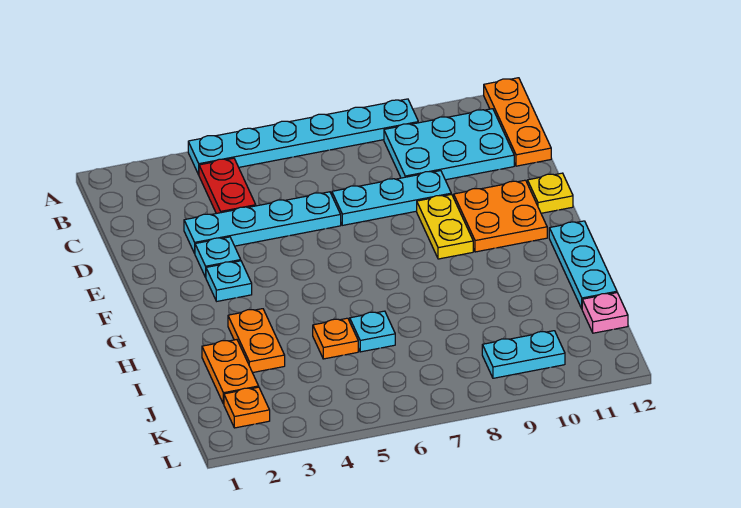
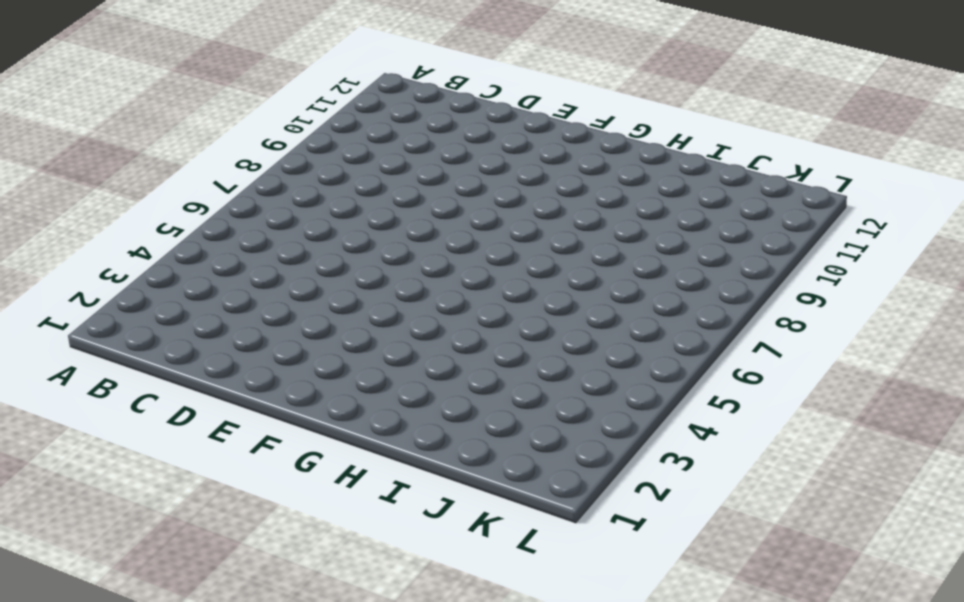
none -> cyan 1x6 plate [188,99,418,175]
none -> orange 1x3 plate [484,78,551,166]
none -> red 1x2 plate [199,158,256,214]

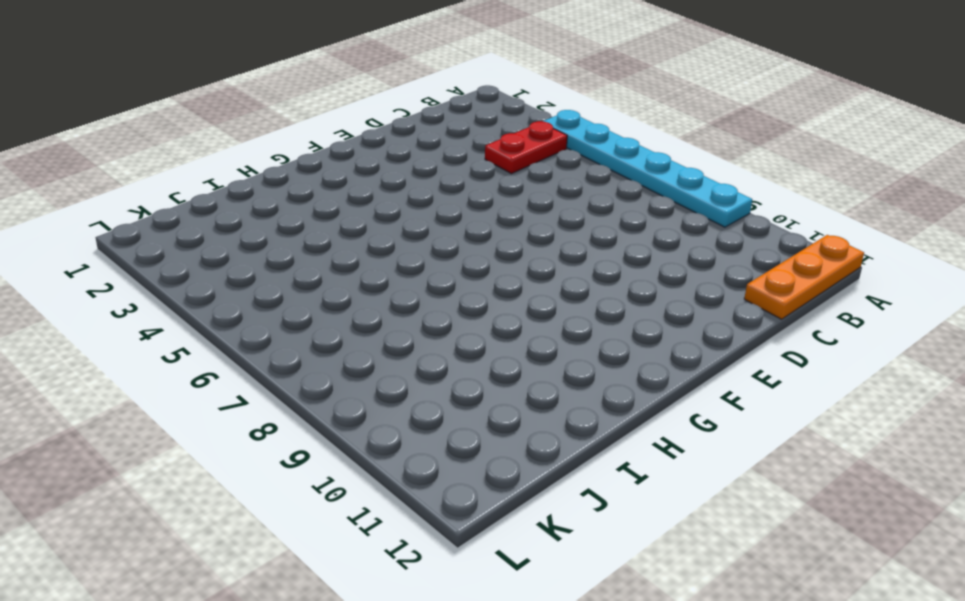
none -> cyan 2x3 plate [384,109,514,180]
none -> cyan 1x4 plate [184,192,341,253]
none -> cyan 1x3 plate [332,171,451,225]

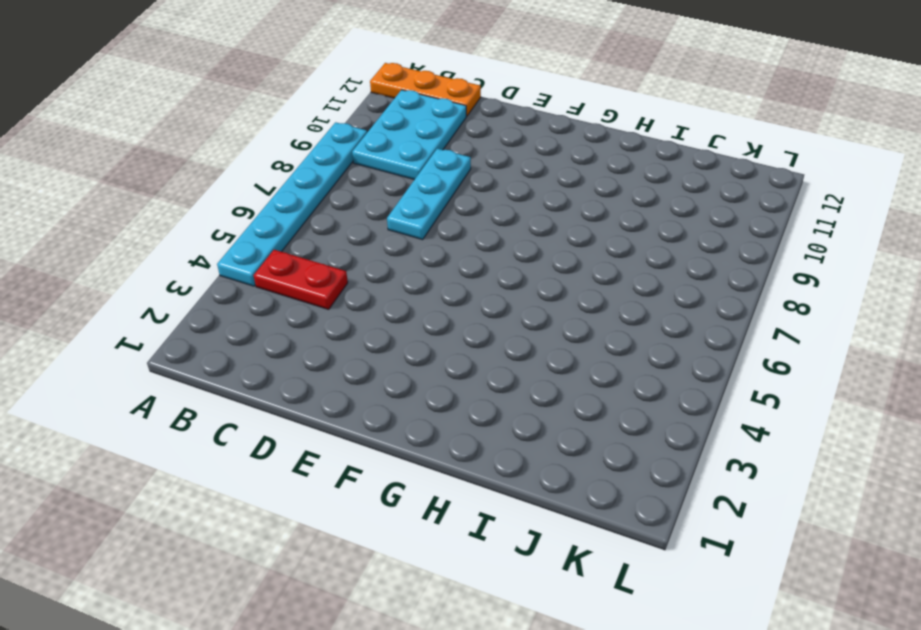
none -> cyan 1x4 plate [184,192,341,253]
none -> cyan 1x1 plate [195,237,241,277]
none -> yellow 1x2 plate [417,194,473,259]

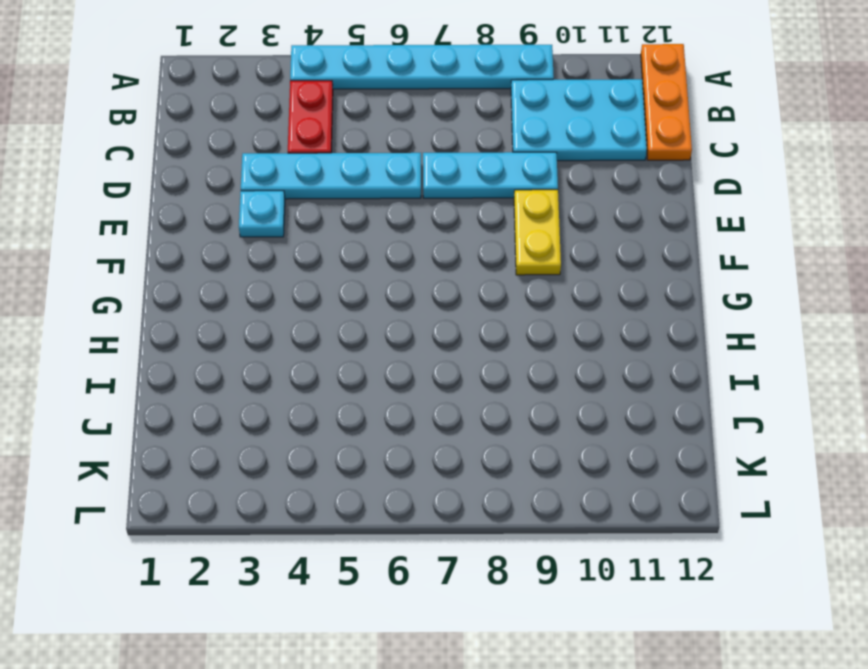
none -> orange 2x2 plate [454,180,547,252]
none -> yellow 1x1 plate [528,173,573,213]
none -> cyan 1x1 plate [206,261,252,301]

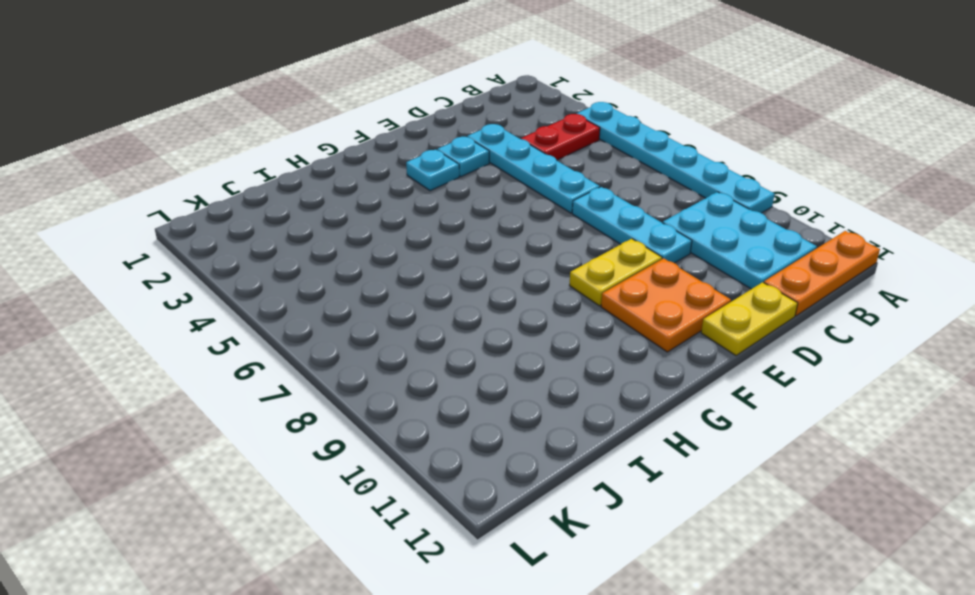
yellow 1x2 plate [701,282,798,356] -> yellow 1x1 plate [528,173,573,213]
none -> cyan 1x3 plate [549,221,617,308]
none -> orange 1x2 plate [228,309,285,373]
none -> orange 1x2 plate [202,340,259,404]

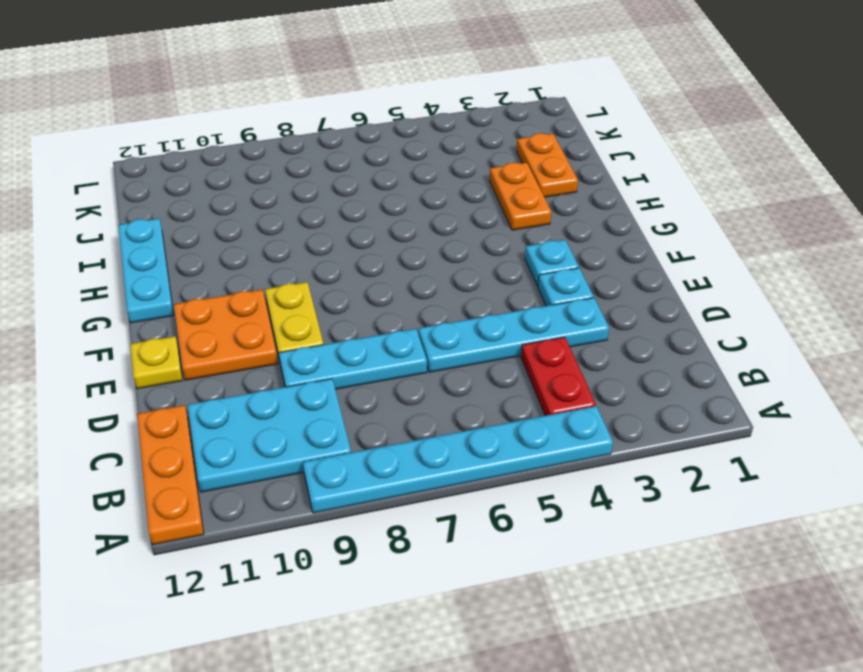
none -> orange 1x1 plate [313,318,358,359]
none -> cyan 1x1 plate [350,311,395,352]
none -> pink 1x1 plate [582,293,628,333]

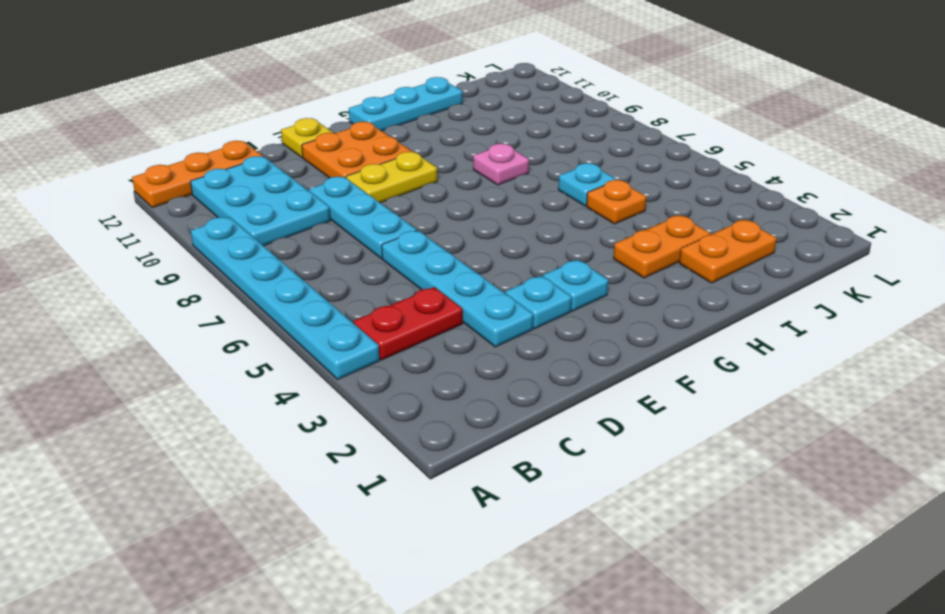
pink 1x1 plate [473,144,529,185] -> pink 1x1 plate moved to [582,293,628,333]
none -> orange 1x1 plate [224,387,270,428]
none -> cyan 1x2 plate [482,331,565,378]

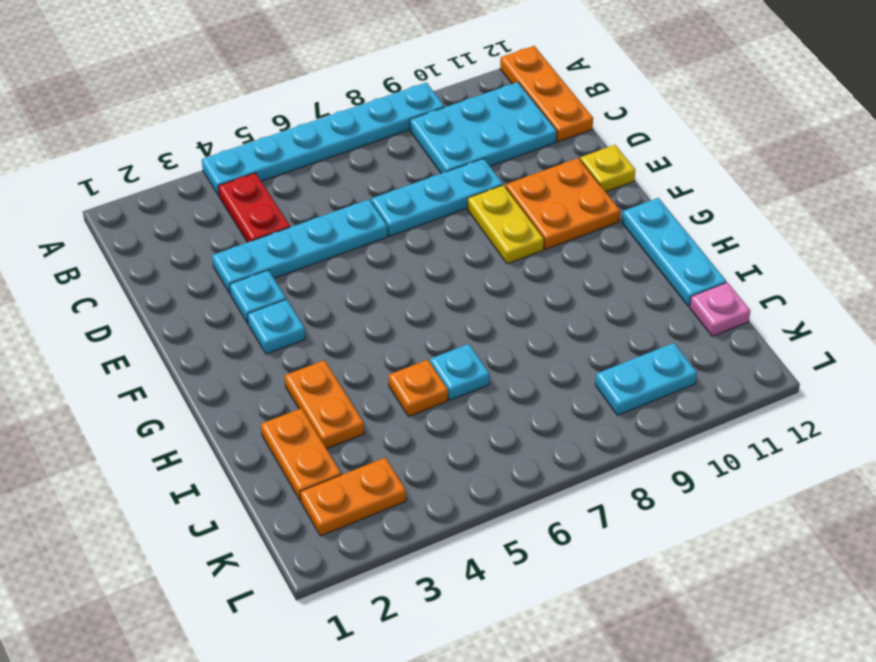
orange 1x2 plate [300,458,406,536] -> orange 1x1 plate [224,387,270,428]

